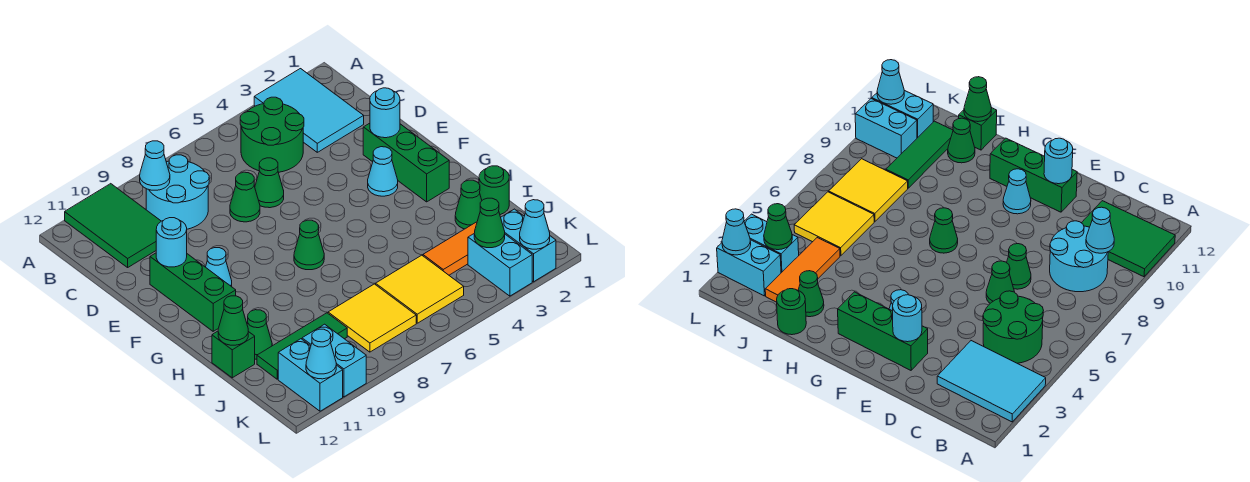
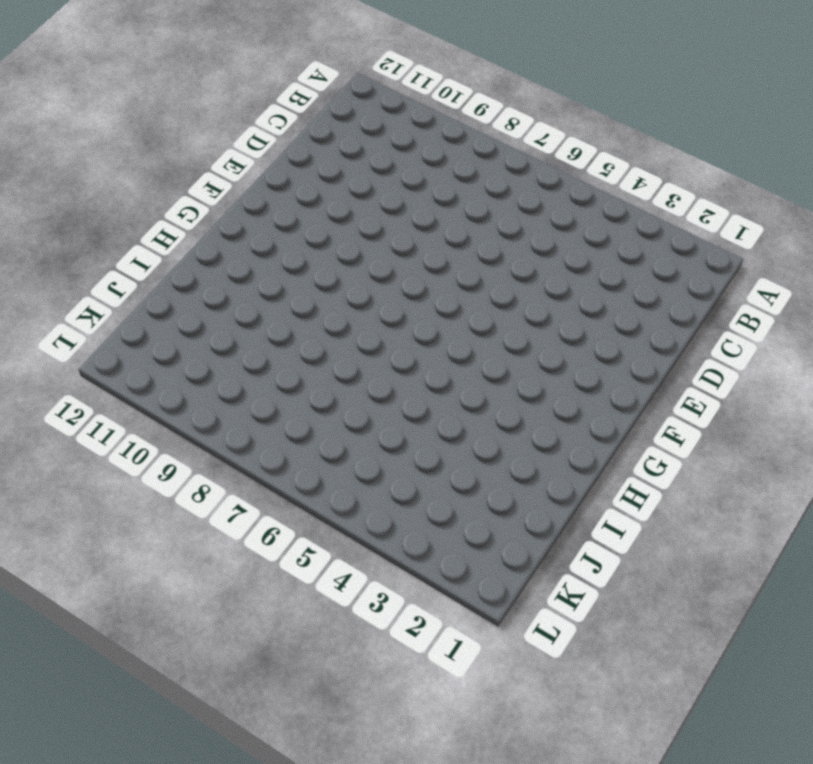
none -> cyan 2x3 tile [254,69,364,152]
none -> green 2x3 tile [65,184,161,267]
none -> green 2x2 round brick [240,97,304,172]
none -> cyan 2x2 round brick [146,155,209,229]

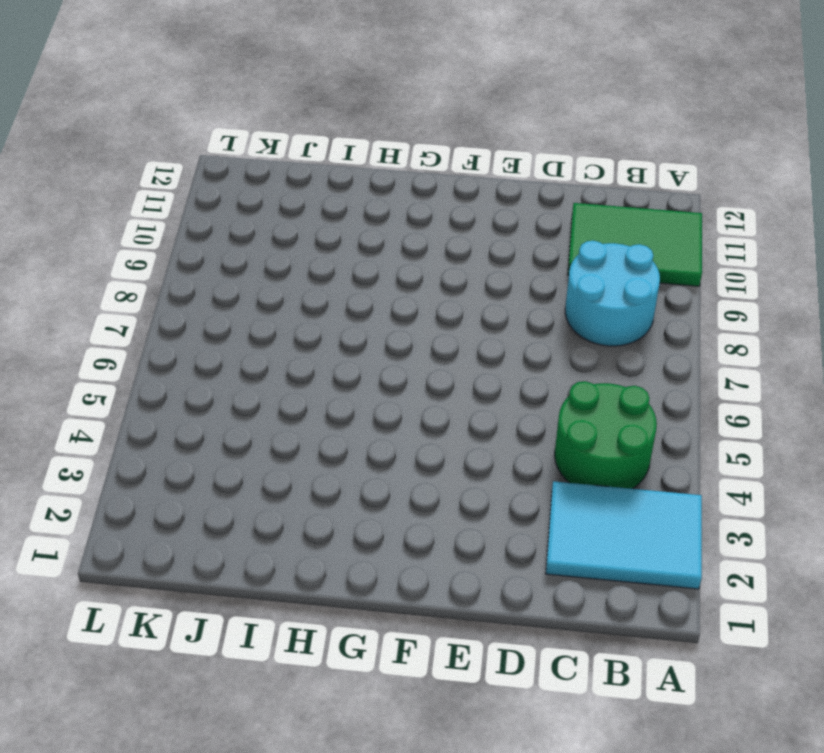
none -> green 1x1 cone [255,158,284,208]
none -> green 1x1 cone [230,172,260,222]
none -> green 1x3 brick [363,123,449,202]
none -> green 1x3 brick [150,253,236,331]

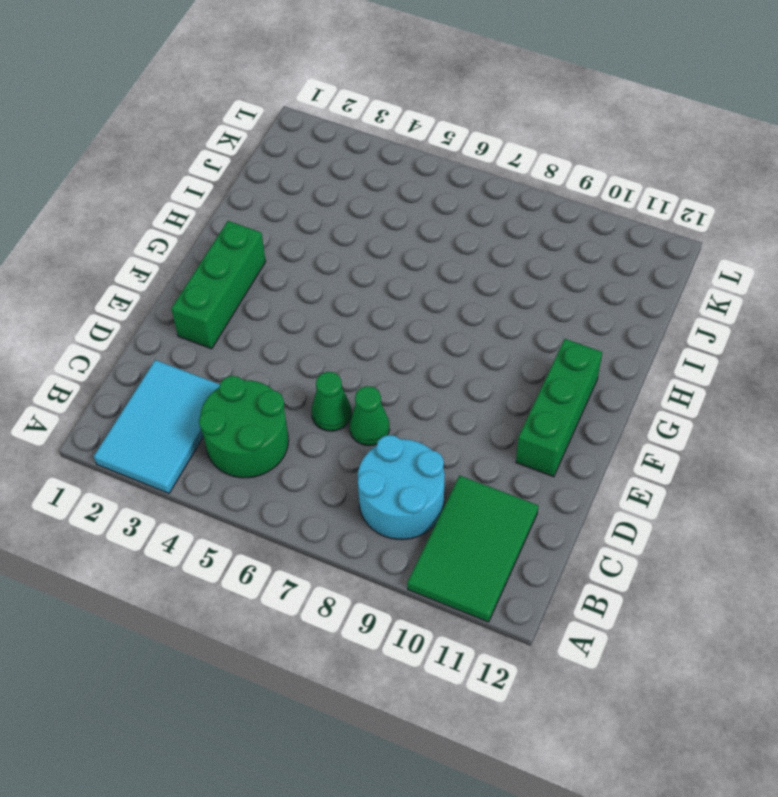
none -> cyan 1x1 cone [368,147,398,196]
none -> cyan 1x1 cone [206,248,232,287]
none -> green 1x1 cone [294,220,324,270]
none -> green 1x1 round brick [479,166,509,215]

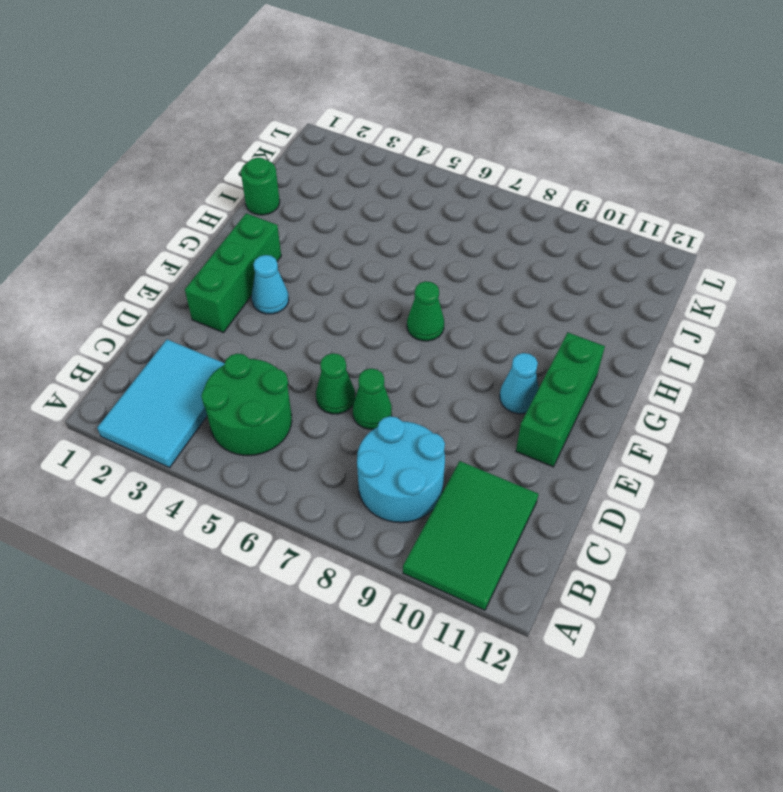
none -> green 1x1 cone [455,180,482,229]
none -> green 1x1 cone [247,310,272,359]
none -> green 1x1 brick [212,331,255,378]
none -> orange 1x3 tile [423,222,477,275]

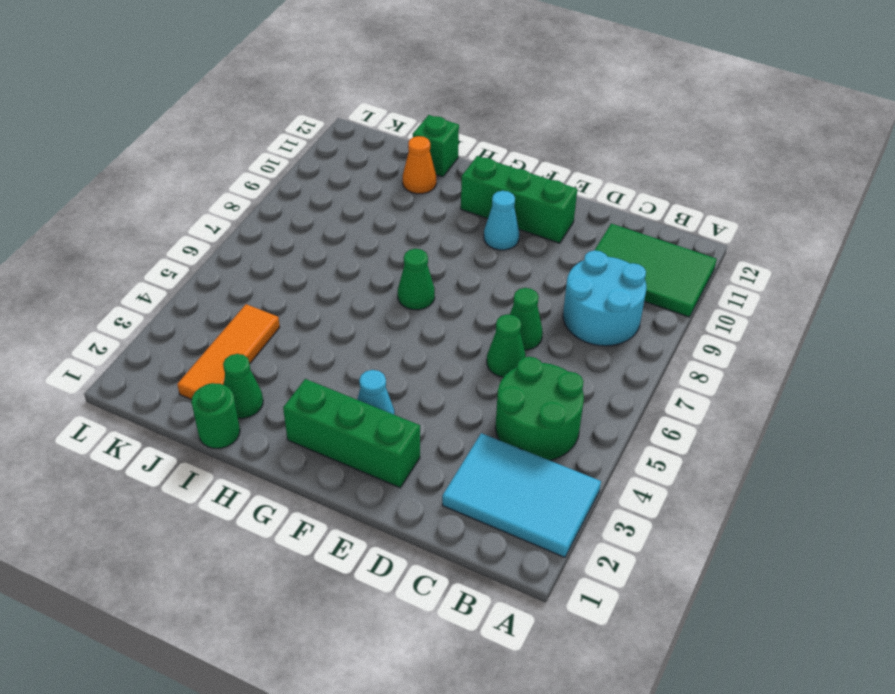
orange 1x1 cone [403,136,436,194] -> green 1x1 cone [247,310,272,359]
none -> yellow 2x2 tile [376,255,464,323]
none -> yellow 2x2 tile [328,284,416,352]
none -> green 1x3 tile [257,313,347,379]
none -> cyan 1x2 brick [501,209,556,282]

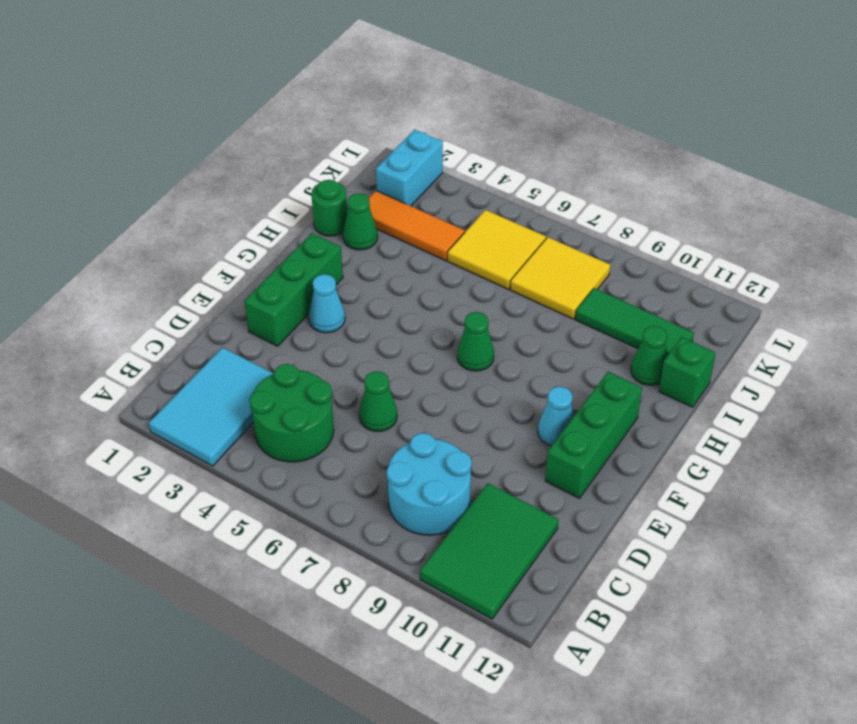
none -> green 1x1 cone [230,172,260,222]
none -> cyan 1x2 brick [468,234,532,296]
none -> cyan 1x2 brick [302,324,366,397]
none -> cyan 1x2 brick [278,339,343,411]

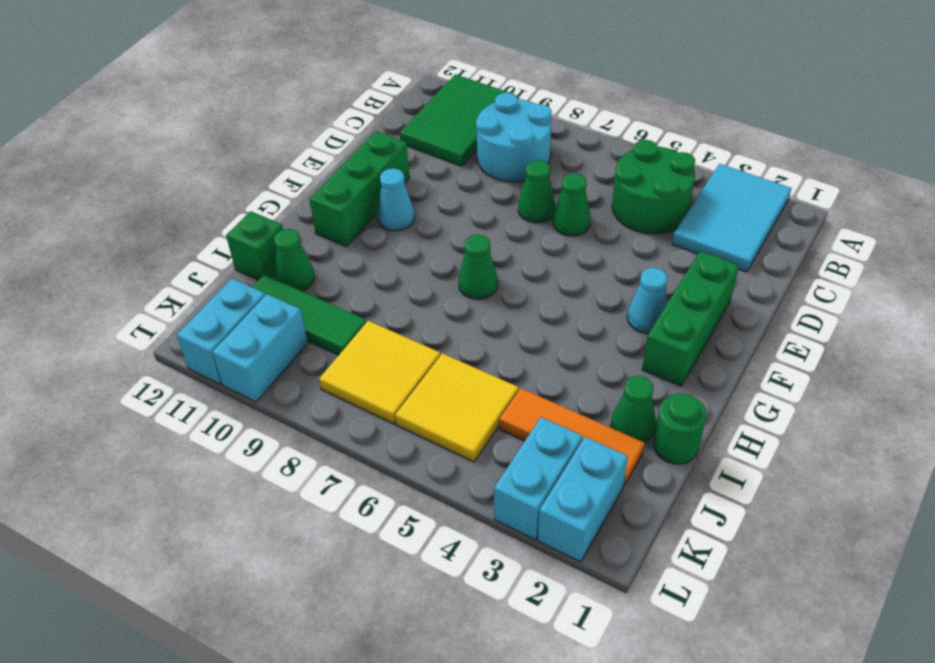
none -> cyan 1x1 cone [140,141,170,190]
none -> cyan 1x1 round brick [370,88,400,138]
none -> cyan 1x1 round brick [156,218,187,267]
none -> green 1x1 cone [218,296,248,345]

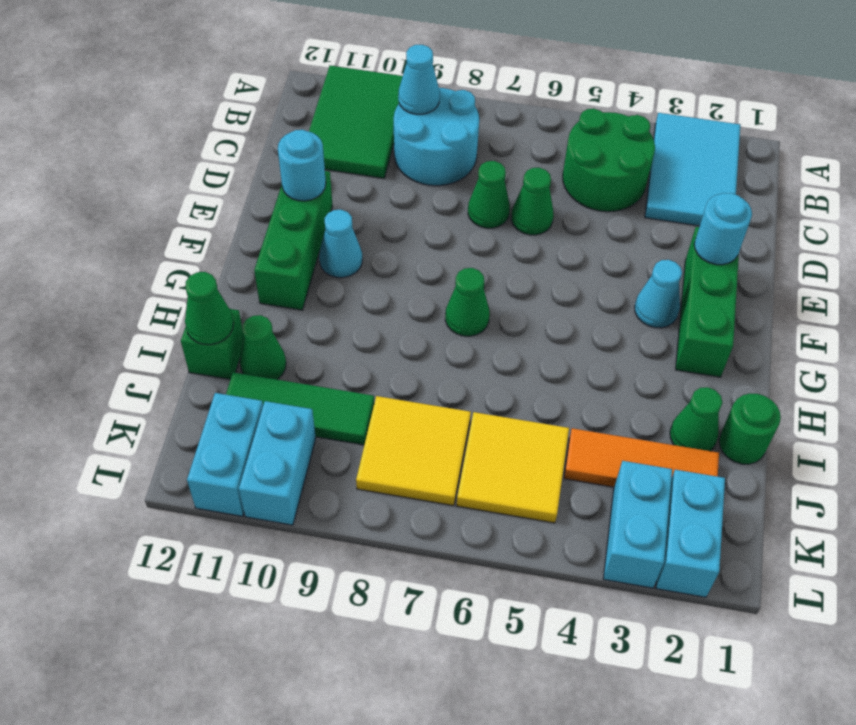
none -> green 1x1 cone [474,198,505,248]
none -> cyan 1x1 cone [520,200,550,249]
none -> cyan 1x1 cone [306,329,336,379]

